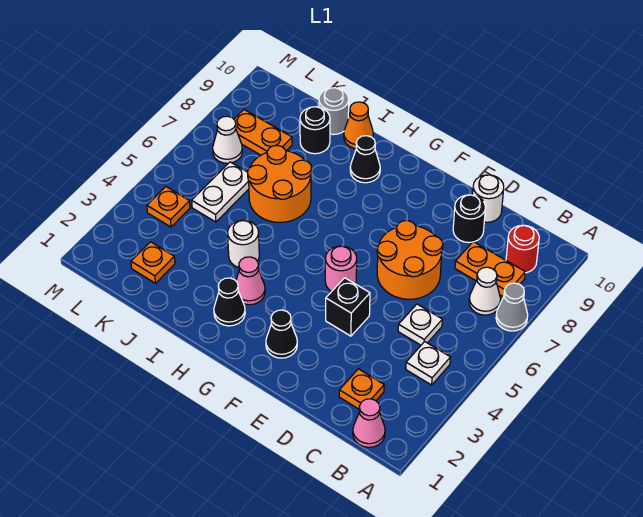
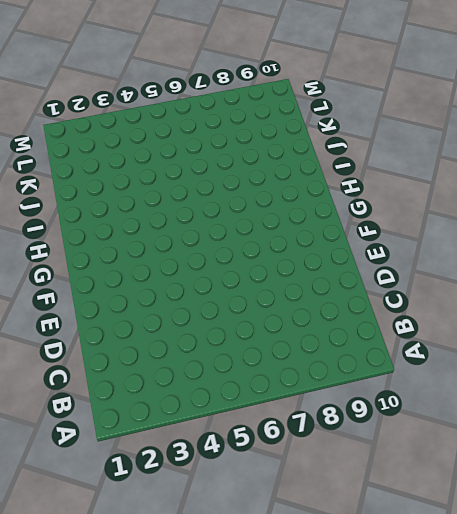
none -> grey 1x1 cone [496,283,528,331]
none -> pink 1x1 cone [353,399,385,447]
none -> white 1x1 plate [406,342,450,385]

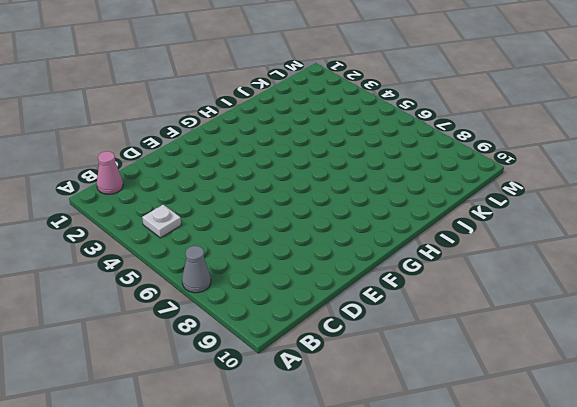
none -> white 1x1 cone [469,267,501,315]
none -> orange 1x2 plate [455,242,525,297]
none -> red 1x1 round brick [506,225,539,273]

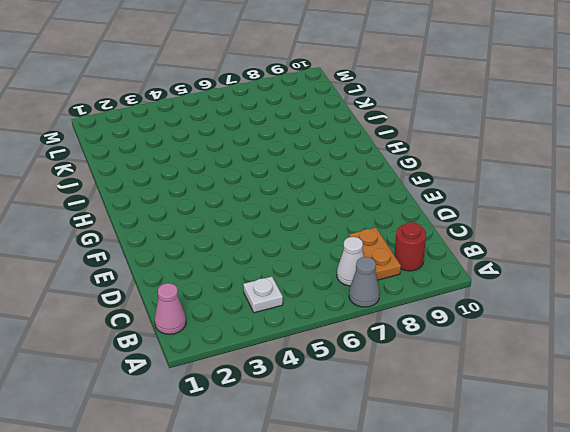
none -> orange 1x1 plate [339,369,384,409]
none -> white 1x1 plate [398,304,442,345]
none -> orange 2x2 round brick [377,221,443,299]

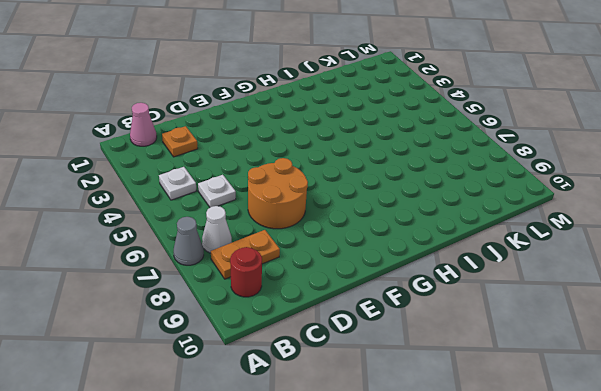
none -> black 1x1 round brick [453,195,485,243]
none -> white 1x1 round brick [473,175,504,222]
none -> black 1x1 brick [326,278,370,336]

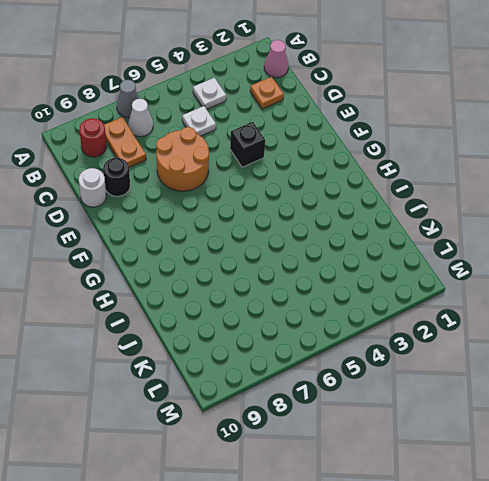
none -> black 1x1 cone [266,310,297,358]
none -> pink 1x1 round brick [325,246,357,292]
none -> black 1x1 cone [214,278,245,326]

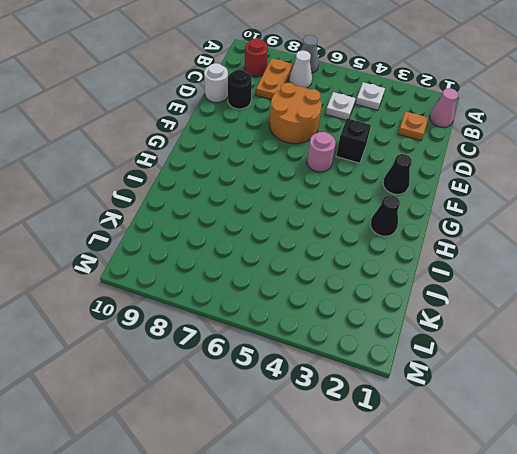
none -> pink 1x1 cone [236,257,265,305]
none -> black 1x1 cone [350,136,380,183]
none -> white 1x1 round brick [228,220,259,267]

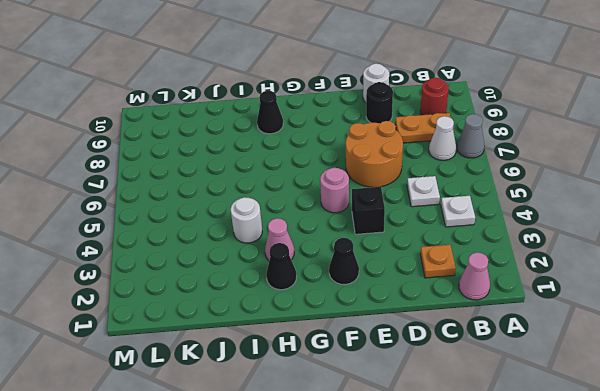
none -> orange 2x2 round brick [248,145,312,222]
none -> orange 1x1 cone [344,102,373,148]
none -> black 1x1 round brick [300,107,330,154]

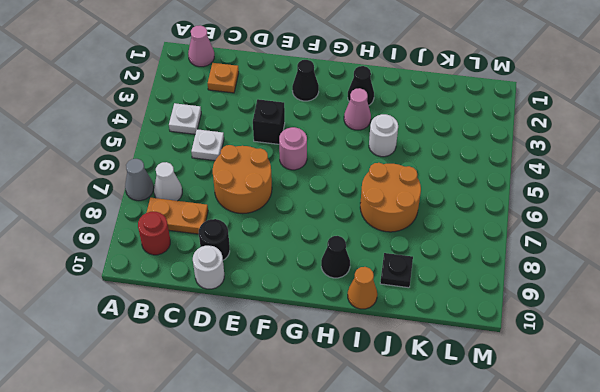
black 1x1 plate [380,253,413,288] -> black 1x1 round brick [300,107,330,154]
none -> grey 1x1 round brick [319,88,349,135]
none -> orange 1x1 plate [131,242,175,283]
none -> white 1x2 plate [192,162,249,222]

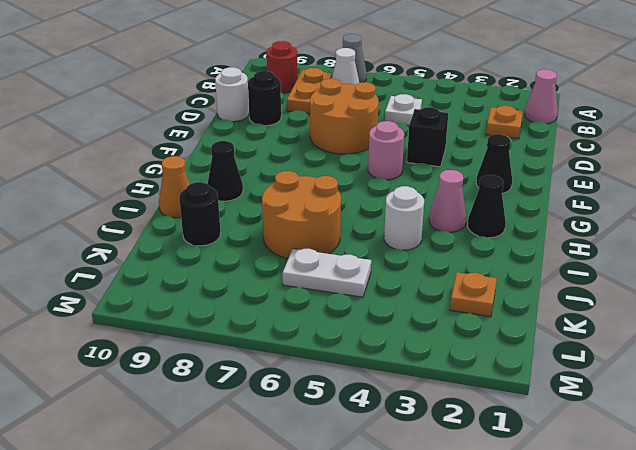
none -> white 1x1 plate [406,342,450,385]
none -> grey 1x1 round brick [319,88,349,135]
none -> orange 1x2 plate [234,110,292,155]

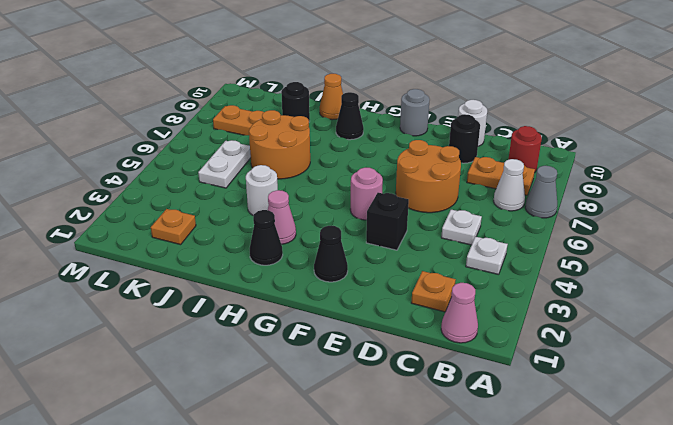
grey 1x1 round brick [400,89,430,136] -> grey 1x1 round brick moved to [319,88,349,135]
none -> orange 1x1 plate [147,187,190,227]
none -> white 1x1 cone [213,116,242,163]

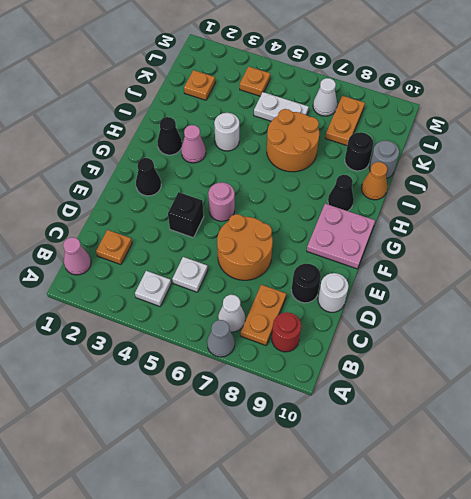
pink 2x2 plate [307,204,375,269] -> none

